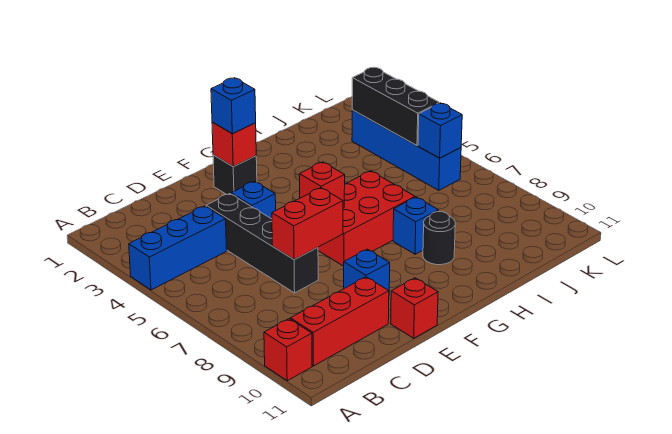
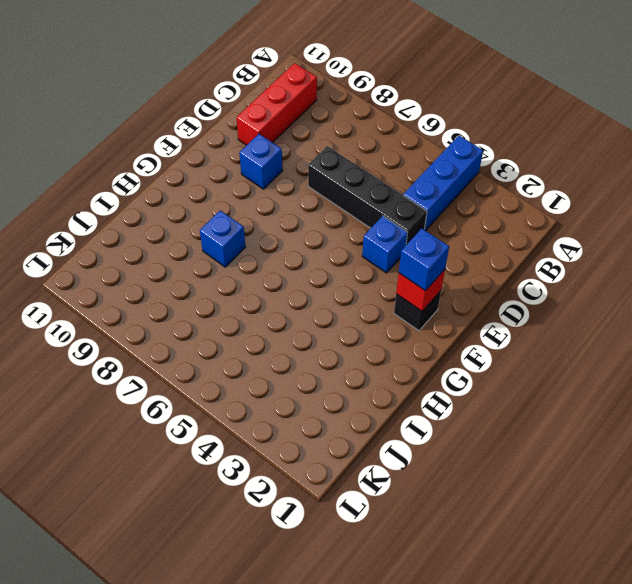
none -> red 1x1 brick [264,319,312,381]
none -> red 1x1 brick [391,278,438,338]
none -> red 2x3 brick [318,171,415,266]

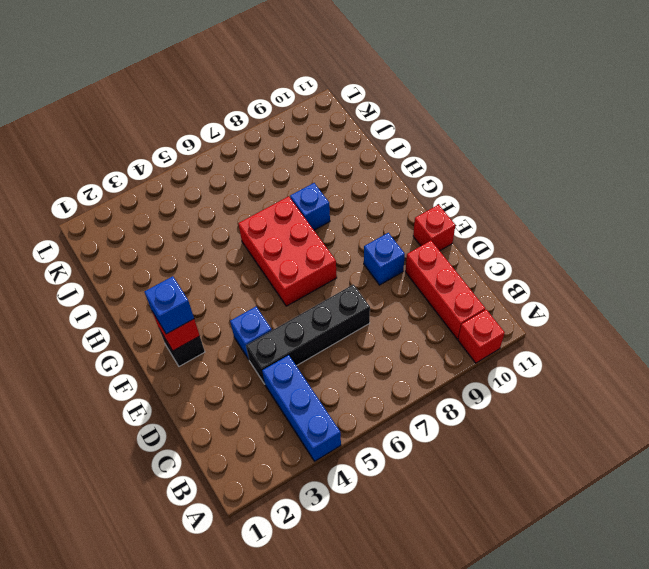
none -> black 1x1 round brick [423,212,455,265]
none -> blue 1x4 brick [352,110,461,190]
none -> red 1x2 brick [272,188,343,260]

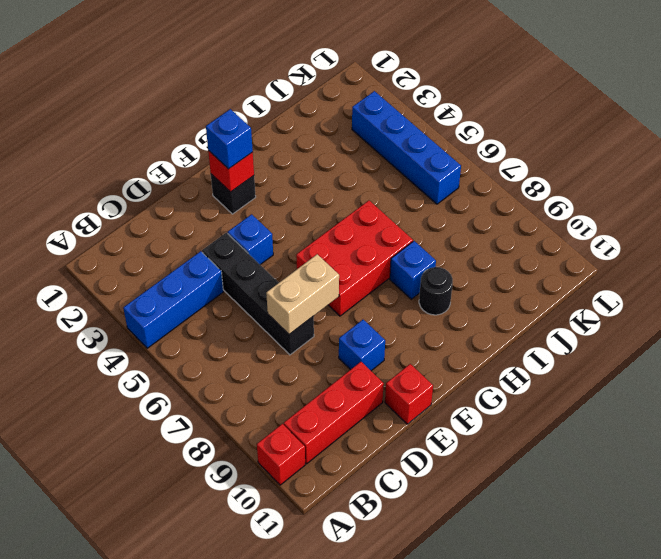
tan 1x2 brick [266,254,339,334] -> red 1x2 brick [272,188,343,260]
none -> red 1x1 brick [299,162,345,208]
none -> black 1x3 brick [352,68,439,146]
none -> blue 1x1 brick [418,103,462,158]

